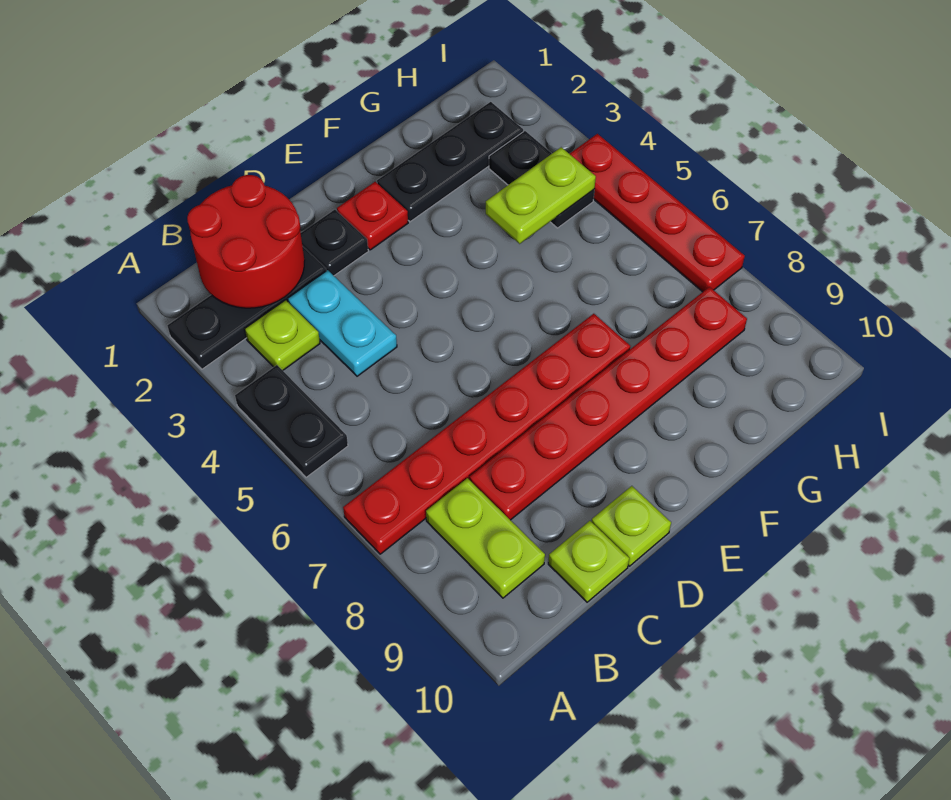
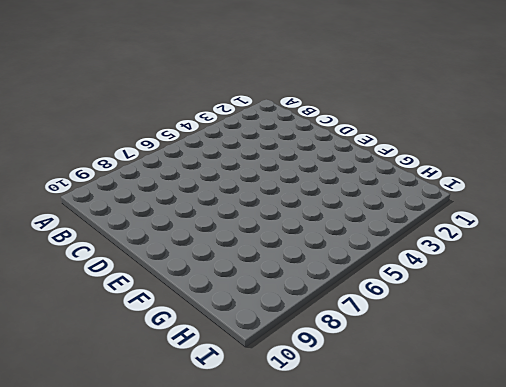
none -> black 1x3 plate [167,247,326,369]
none -> black 1x2 plate [235,365,348,477]
none -> red 1x6 plate [343,314,631,554]

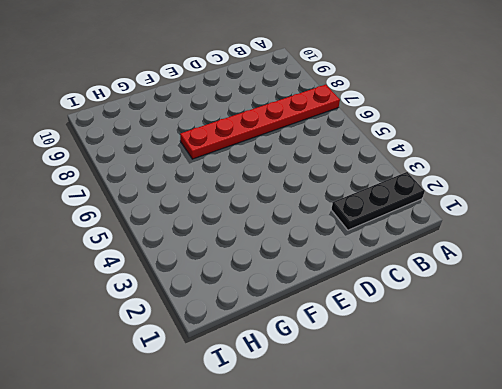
none -> black 1x2 plate [235,365,348,477]
none -> lime 1x1 plate [245,300,320,370]
none -> lime 1x2 plate [426,478,545,598]

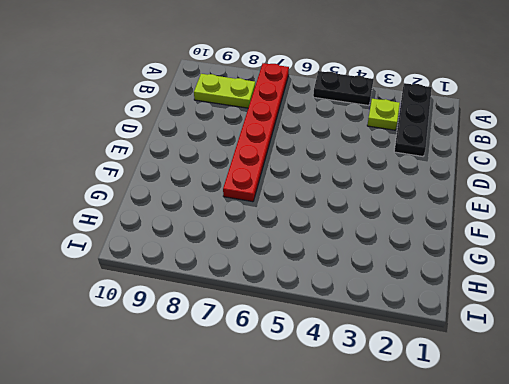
none -> cyan 1x2 plate [288,270,397,376]
none -> red 1x6 plate [470,287,747,520]
none -> lime 1x1 plate [548,521,629,602]

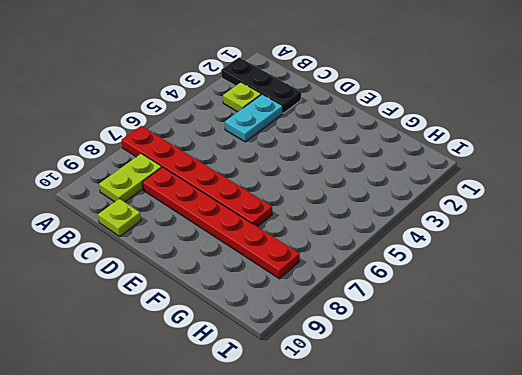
none -> black 1x2 plate [235,365,348,477]
none -> black 1x1 plate [301,210,368,276]
none -> lime 1x1 plate [592,486,671,566]

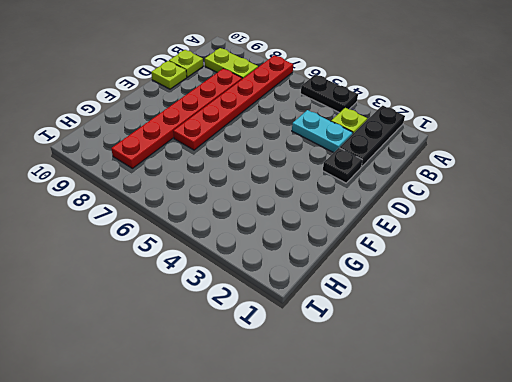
none -> red 1x1 plate [337,182,408,250]
none -> black 1x3 plate [377,102,523,222]
none -> black 1x2 plate [489,131,594,228]

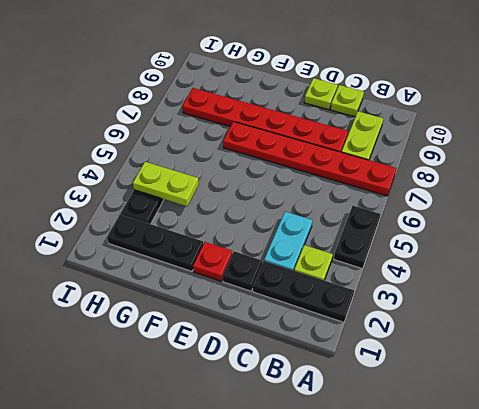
none -> red 1x4 plate [570,134,745,292]
none -> red 2x2 round brick [187,175,305,308]

